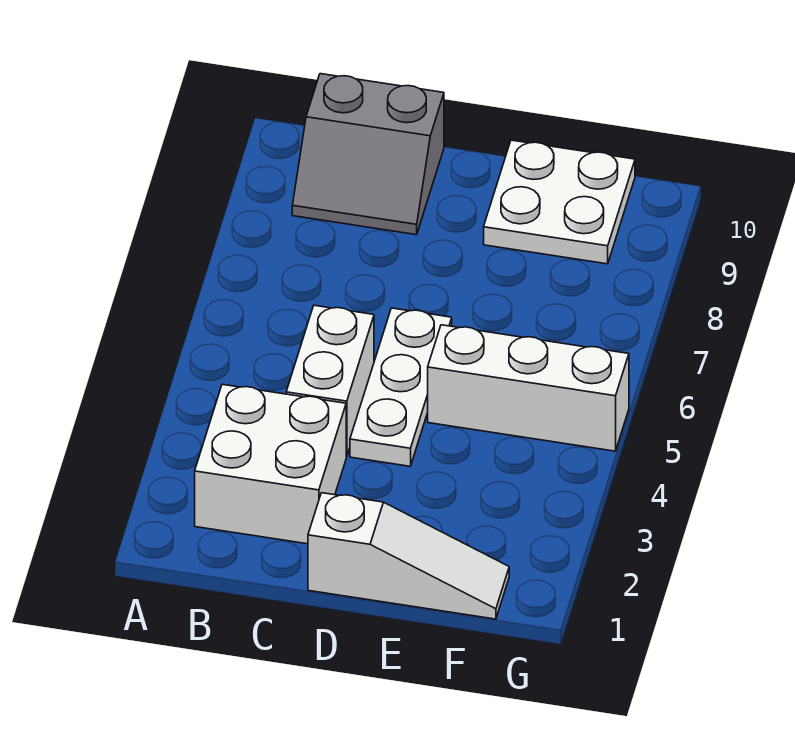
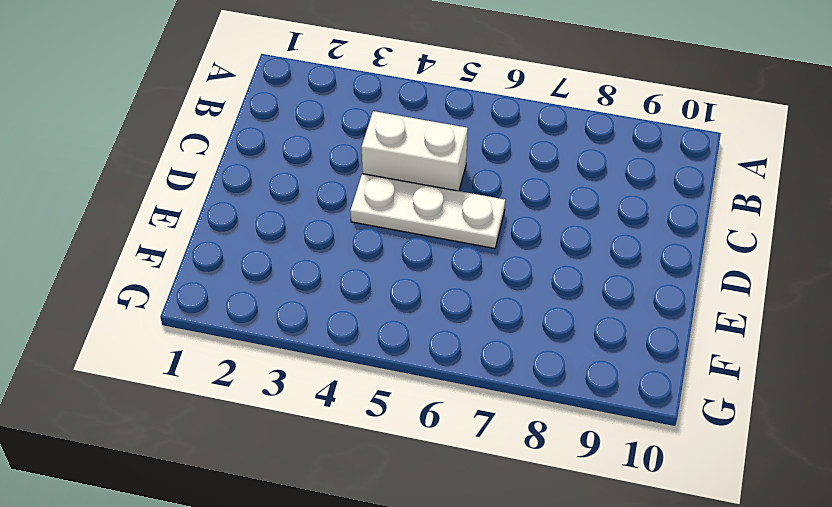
none -> white 2x2 brick [195,384,346,544]
none -> grey 2x2 slope [292,74,444,235]

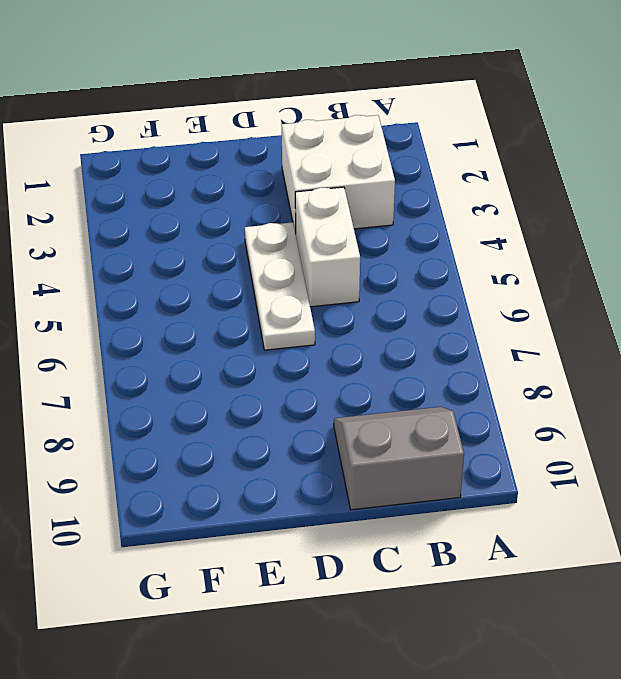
none -> white 1x3 slope [308,493,509,619]
none -> white 1x3 brick [428,325,629,451]

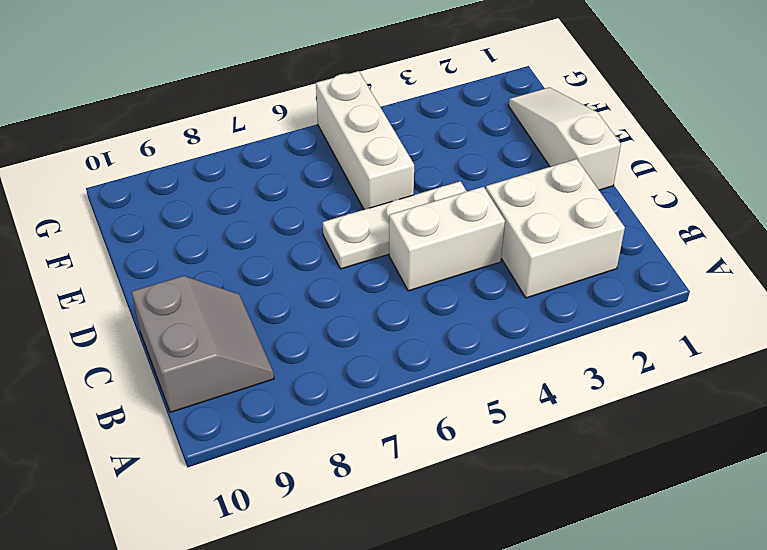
none -> white 2x2 plate [484,140,635,264]

